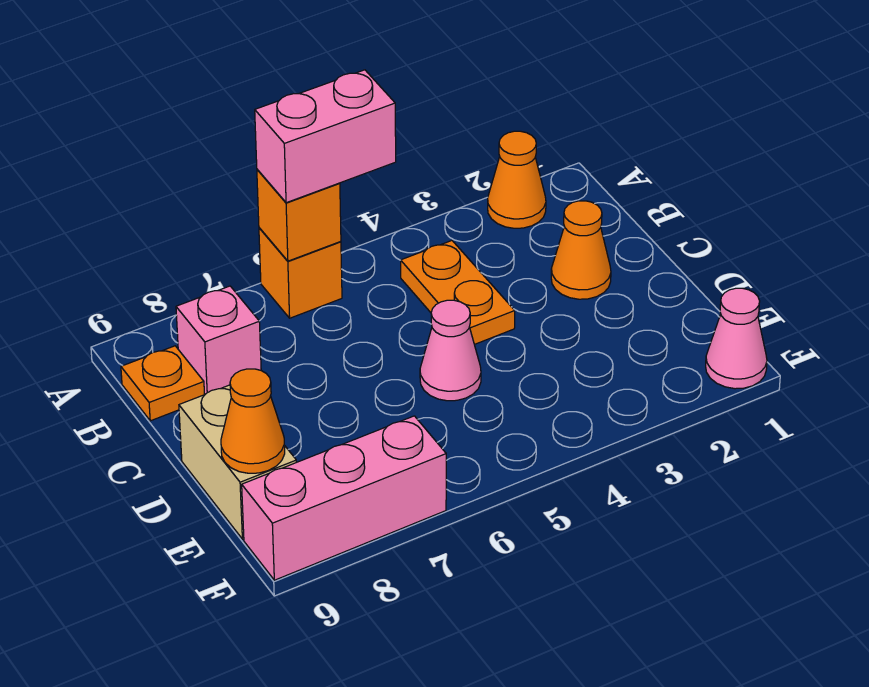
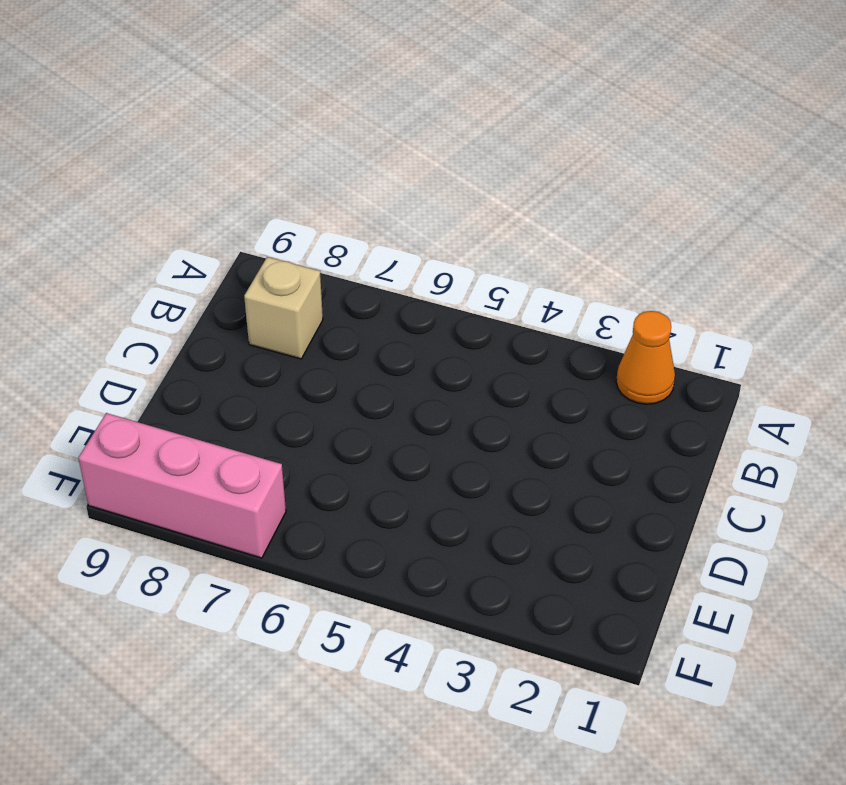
tan 1x1 brick [244,257,323,359] -> pink 1x1 brick [176,286,261,394]
none -> orange 1x1 brick [259,228,342,318]
none -> orange 1x2 plate [401,241,515,345]
none -> orange 1x1 plate [121,346,205,421]

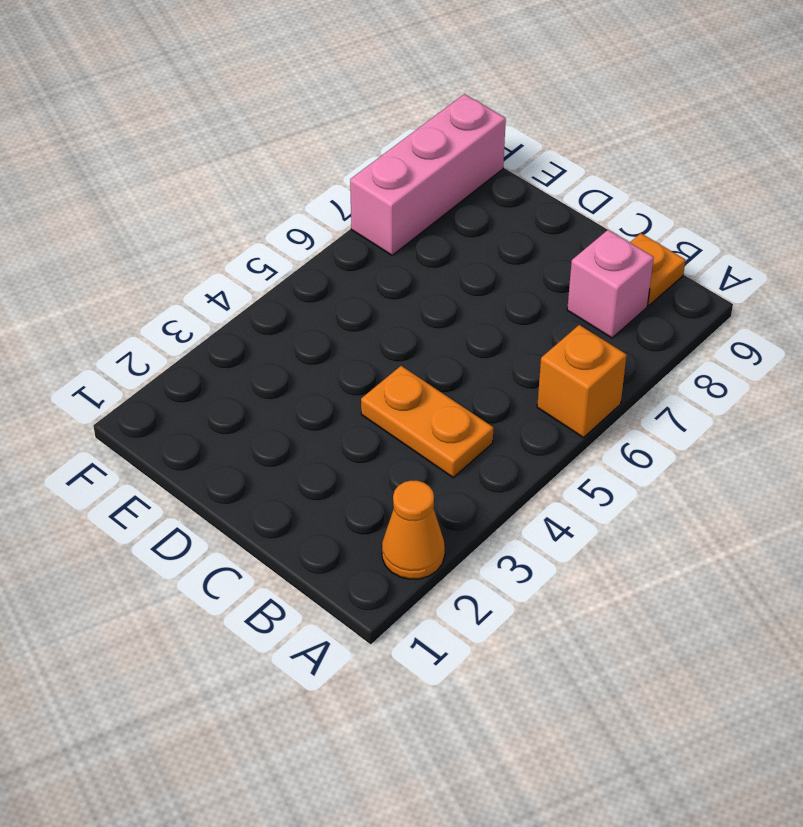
none -> orange 1x1 cone [551,201,611,299]
none -> pink 1x1 cone [420,300,481,401]
none -> tan 1x2 brick [179,385,297,539]

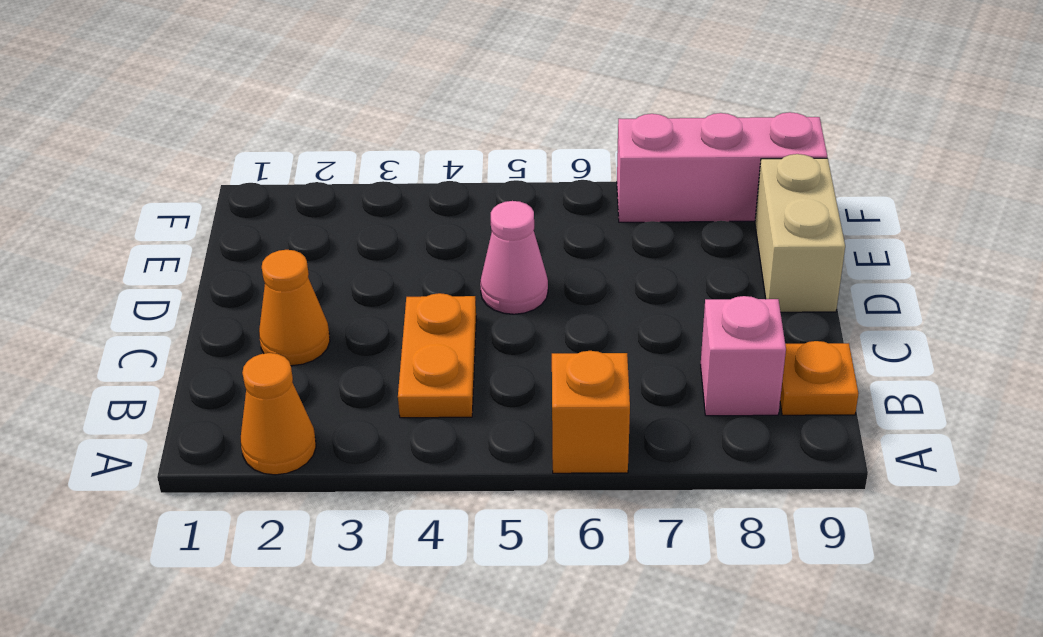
none -> pink 1x1 cone [706,288,767,389]
none -> orange 1x1 brick [257,169,341,261]
none -> orange 1x1 cone [221,369,285,473]

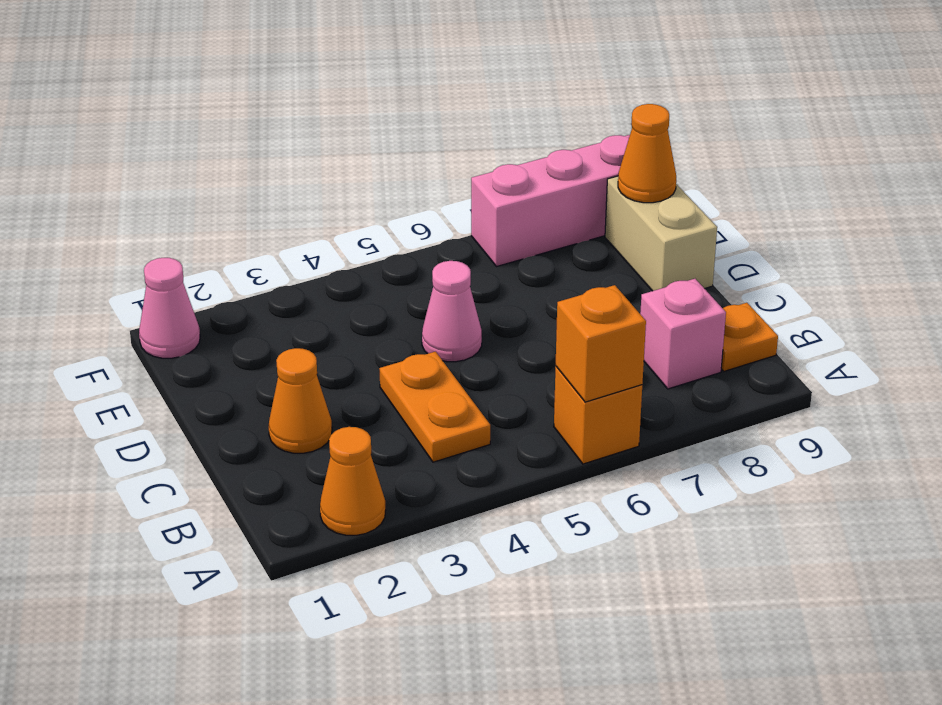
none -> pink 1x2 brick [255,70,396,203]

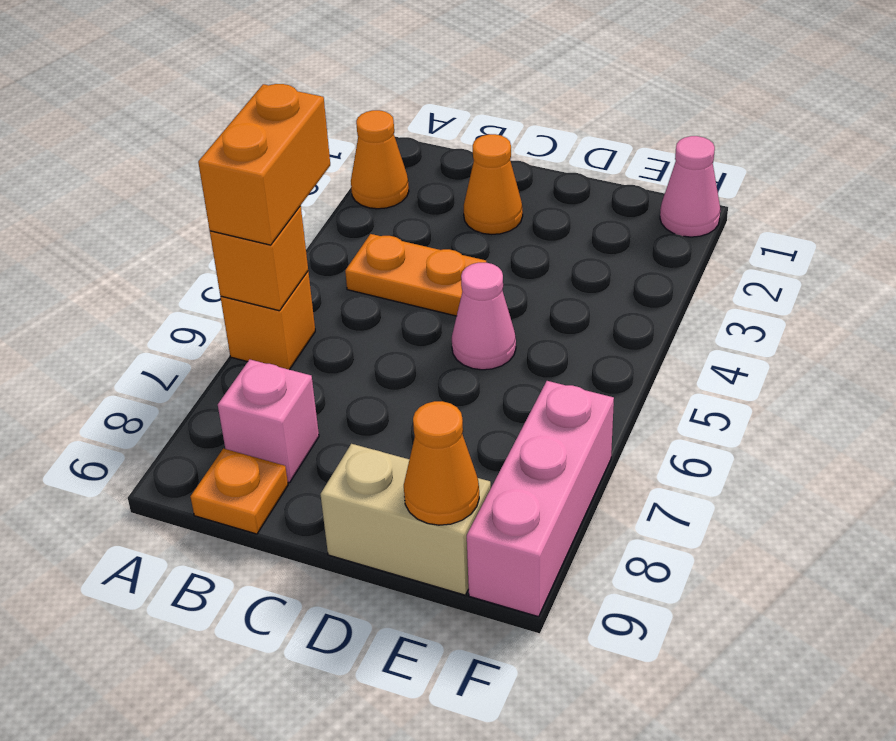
orange 1x2 brick [198,84,330,245] -> pink 1x2 brick [255,70,396,203]

